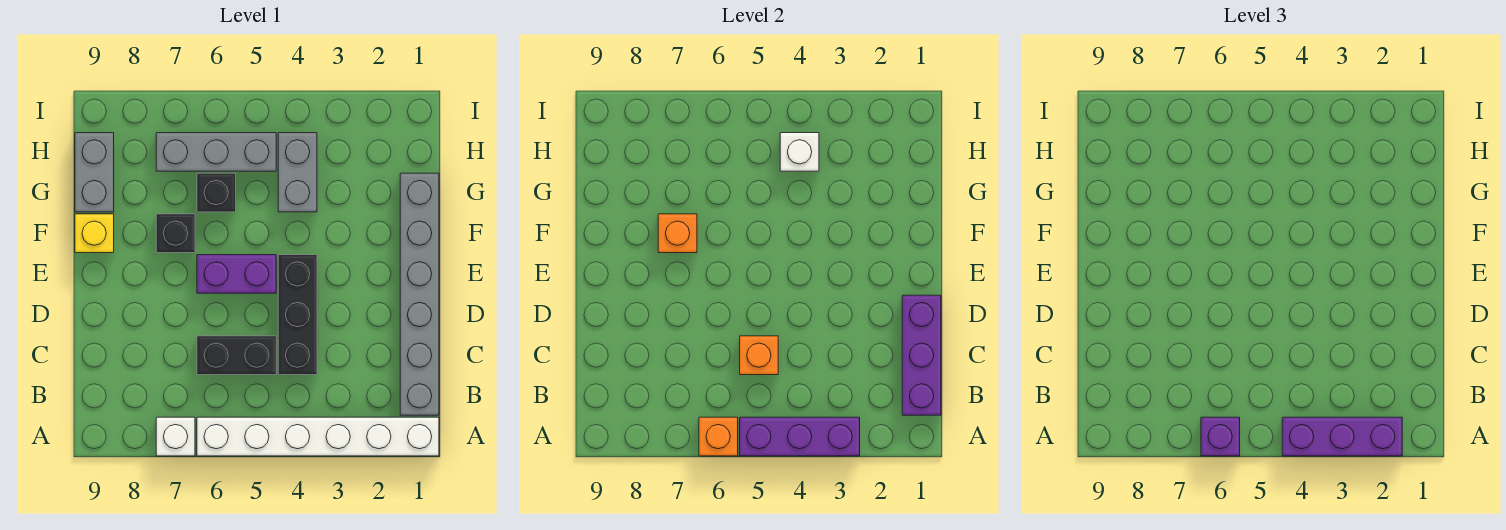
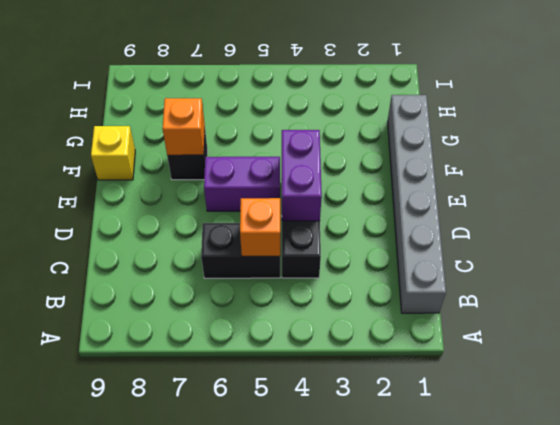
purple 1x2 brick [282,130,322,221] -> none
none -> white 1x6 brick [197,417,439,456]
none -> white 1x1 brick [156,417,195,456]
none -> grey 1x2 brick [278,133,317,212]

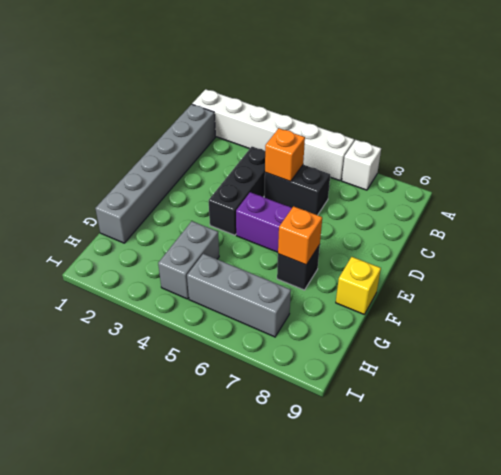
none -> black 1x1 brick [197,173,236,212]
none -> grey 1x2 brick [75,133,114,212]
none -> purple 1x3 brick [740,417,860,456]

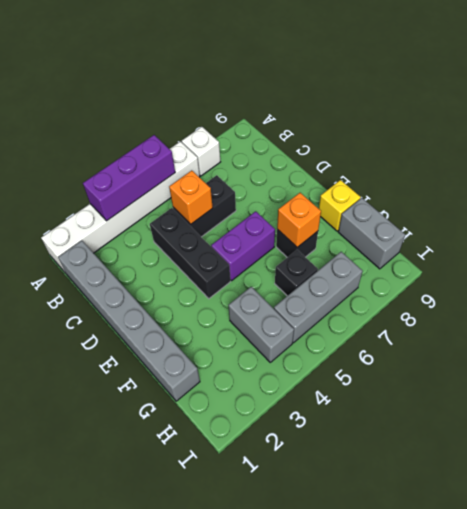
none -> orange 1x1 brick [699,417,738,456]
none -> purple 1x3 brick [902,295,941,415]
none -> white 1x1 brick [780,133,819,171]

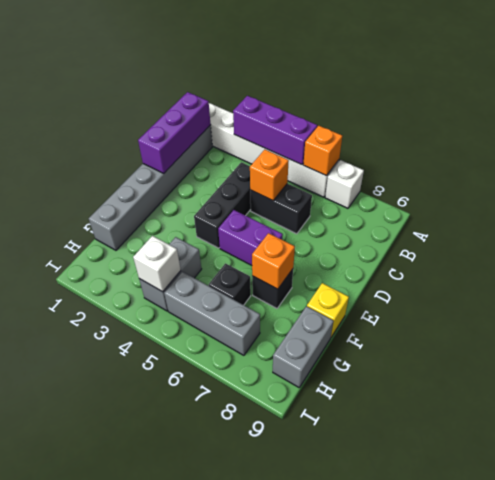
none -> purple 1x3 brick [1282,417,1402,456]
none -> purple 1x1 brick [1201,417,1240,456]

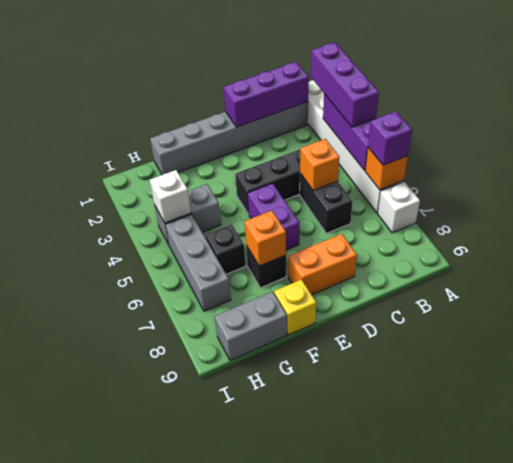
orange 1x2 brick [288,234,357,295] -> none

